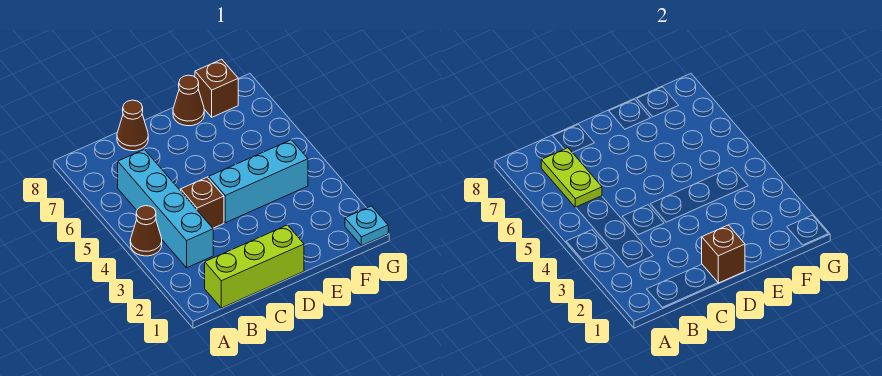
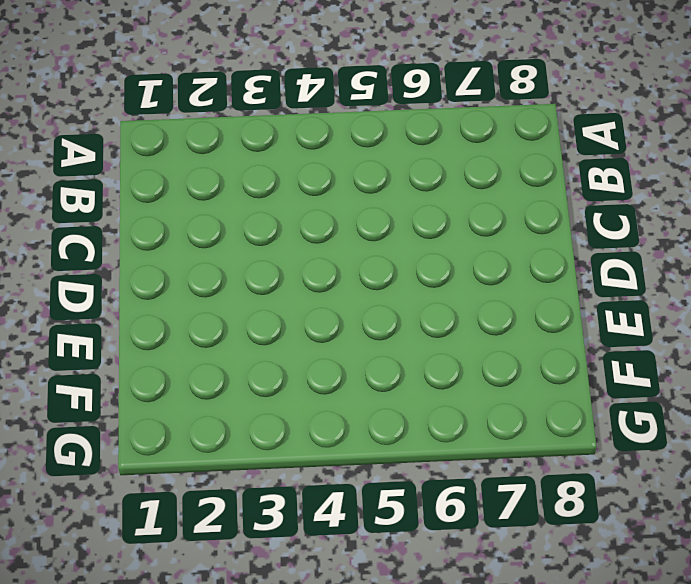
none -> brown 1x1 cone [130,206,162,256]
none -> lime 1x3 brick [205,225,304,308]

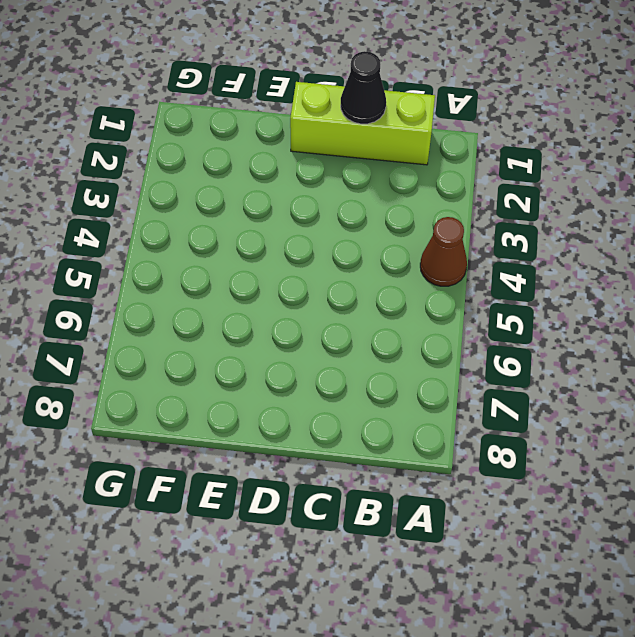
black 1x1 cone [341,51,386,124] -> none
none -> cyan 1x4 brick [118,149,213,268]
none -> brown 1x1 brick [181,177,224,228]

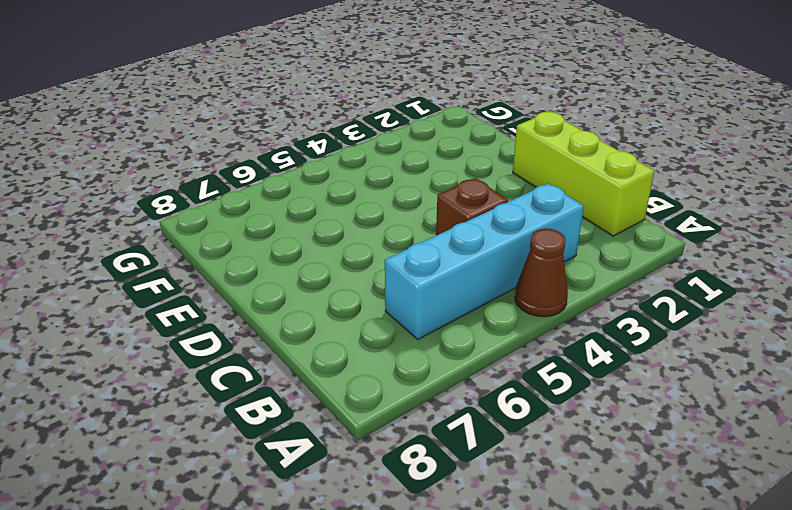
none -> brown 1x1 cone [117,100,148,151]
none -> cyan 1x3 brick [209,140,308,223]

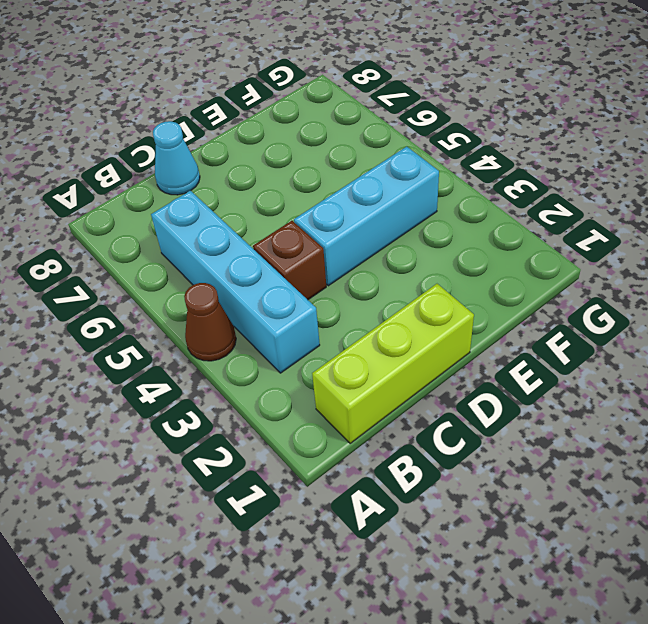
cyan 1x1 cone [153,121,200,195] -> brown 1x1 cone [117,100,148,151]
none -> brown 1x1 cone [173,75,204,126]
none -> brown 1x1 brick [195,59,238,117]

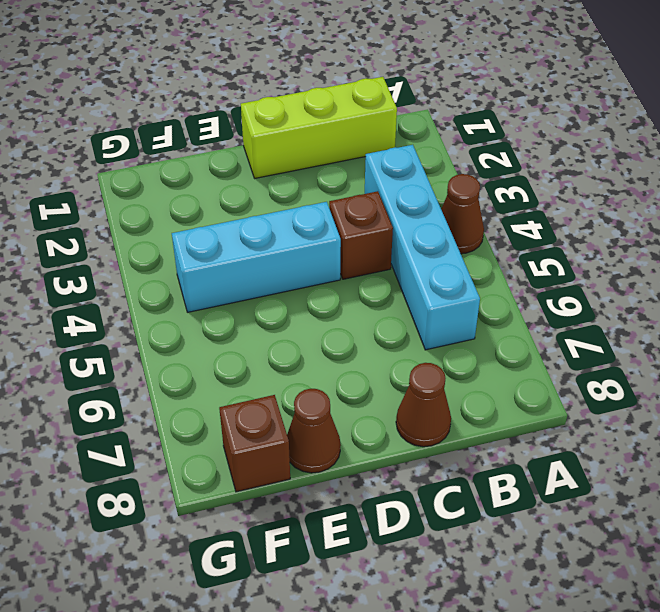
none -> cyan 1x1 plate [345,206,388,246]
none -> lime 1x2 plate [541,148,602,207]

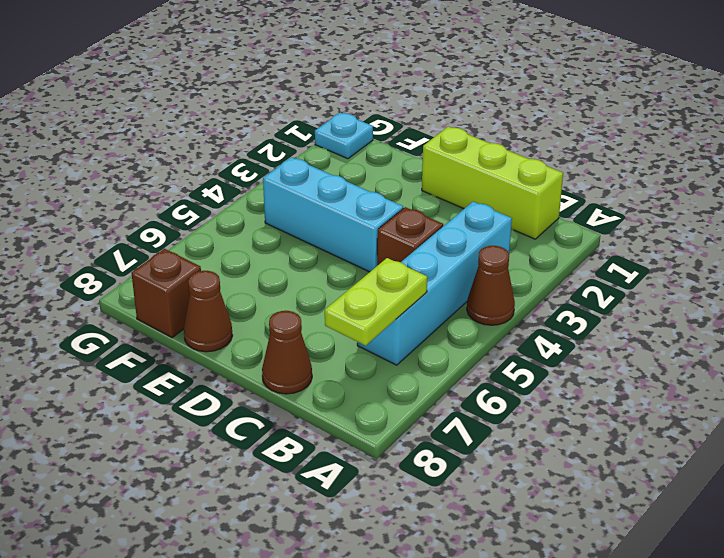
none -> brown 1x1 brick [702,225,745,283]

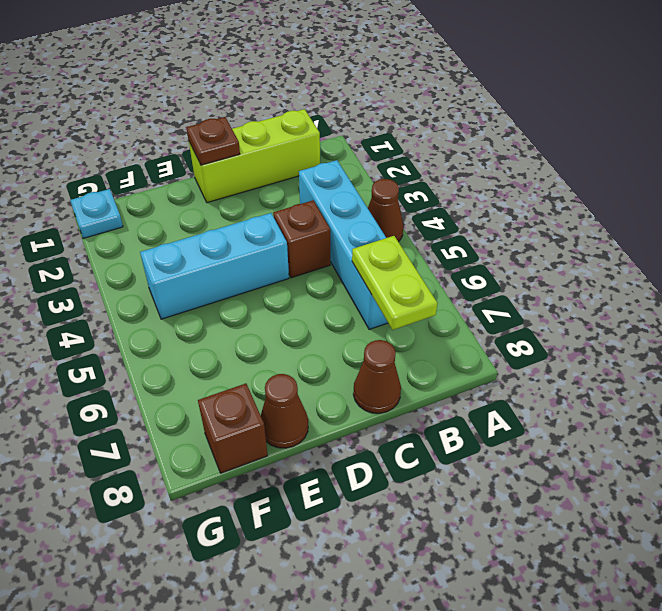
brown 1x1 plate [186,117,240,165] -> brown 1x1 brick [702,225,745,283]

